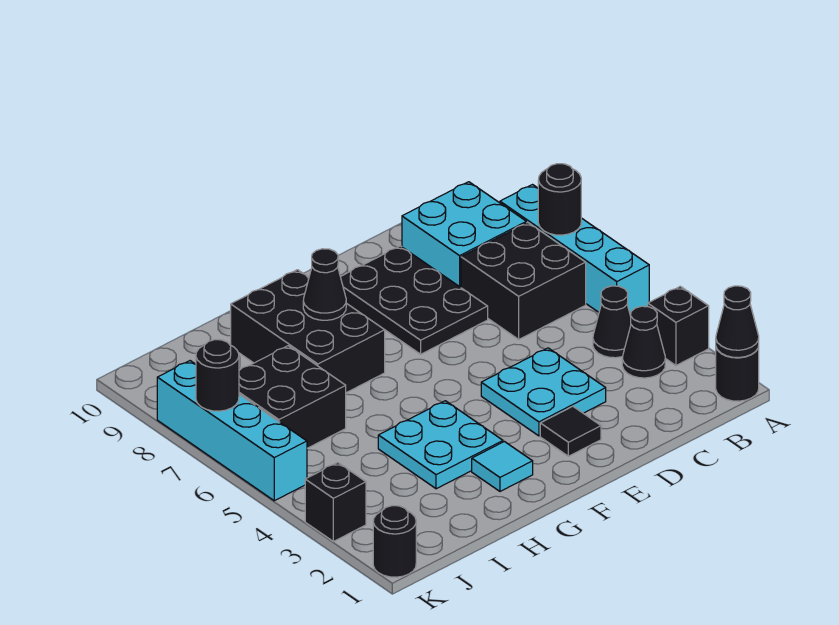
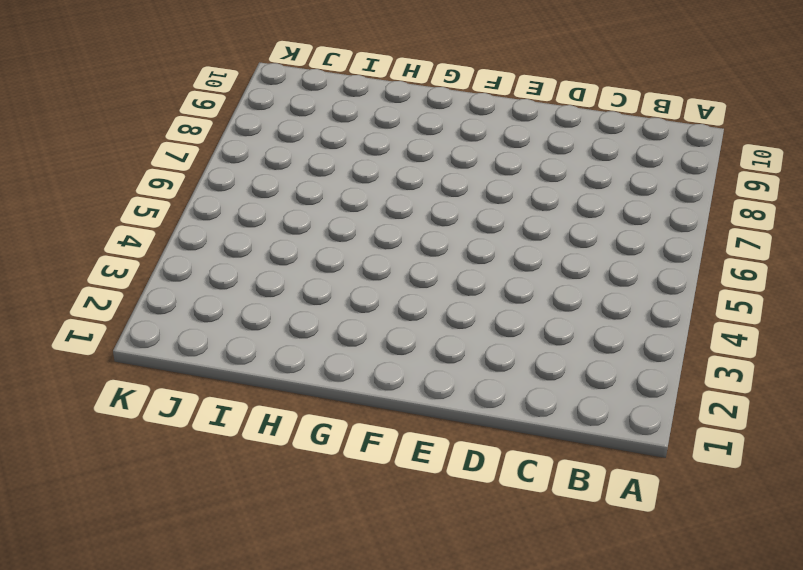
none -> black 1x1 round brick [716,346,759,401]
none -> black 1x1 brick [648,286,709,365]
none -> cyan 1x4 brick [500,185,649,316]

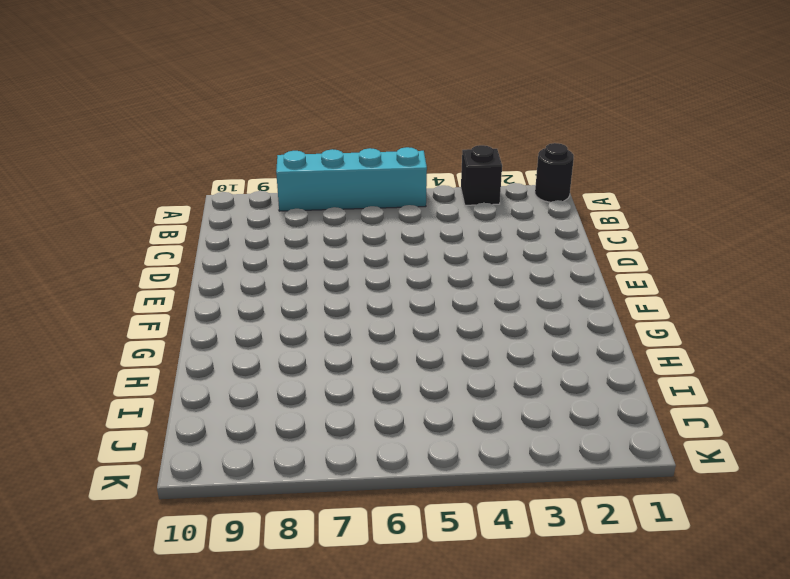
none -> black 1x1 cone [622,306,665,378]
none -> black 1x1 cone [593,286,631,358]
none -> black 2x2 brick [461,223,586,339]

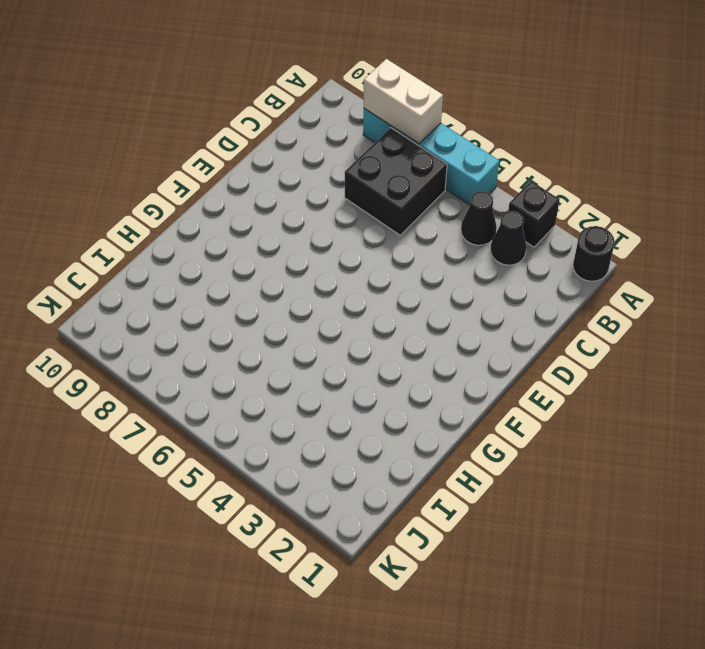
white 1x2 brick [364,59,443,144] -> black 1x1 round brick [538,164,581,235]
none -> cyan 2x2 brick [402,182,526,287]
none -> cyan 2x2 plate [481,348,606,436]
none -> black 2x3 plate [341,246,488,354]

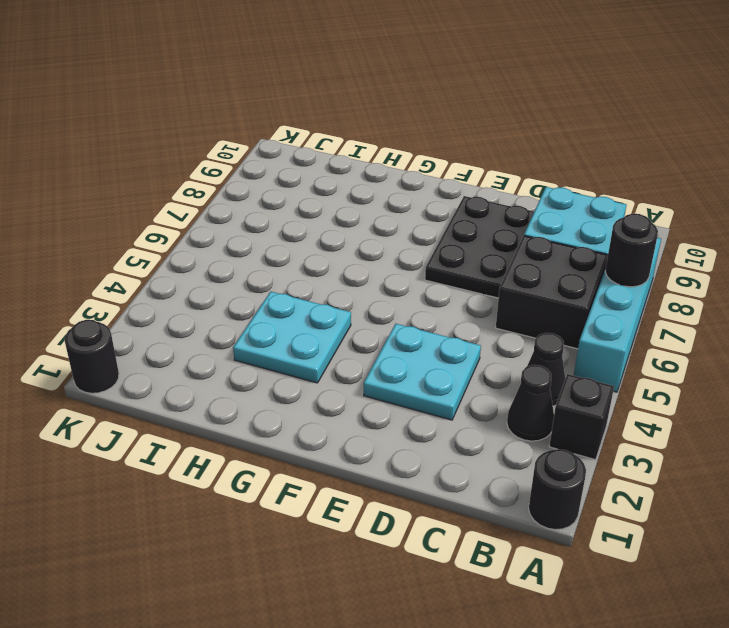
none -> black 1x1 tile [540,406,601,456]
none -> cyan 1x1 tile [472,442,533,491]
none -> black 2x3 brick [231,270,385,393]

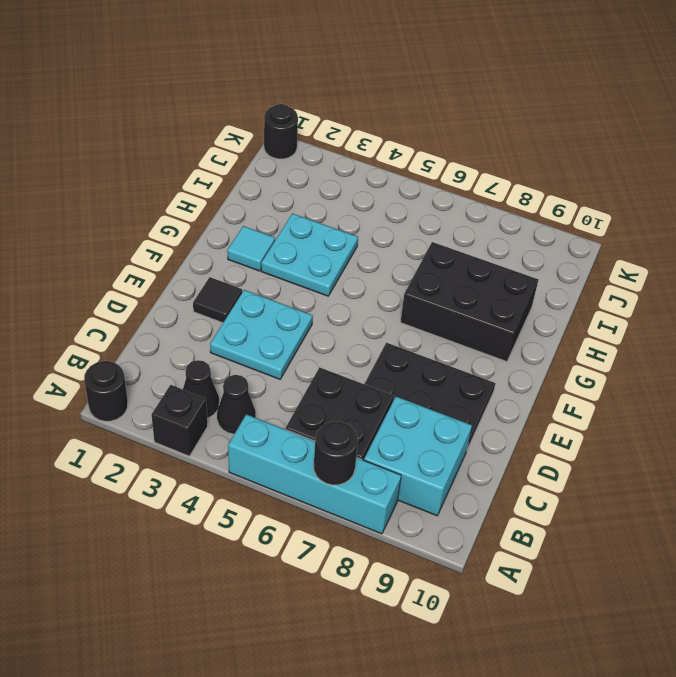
none -> black 2x2 brick [239,346,346,448]
none -> black 1x1 brick [305,463,366,541]
none -> cyan 1x4 brick [157,361,307,501]

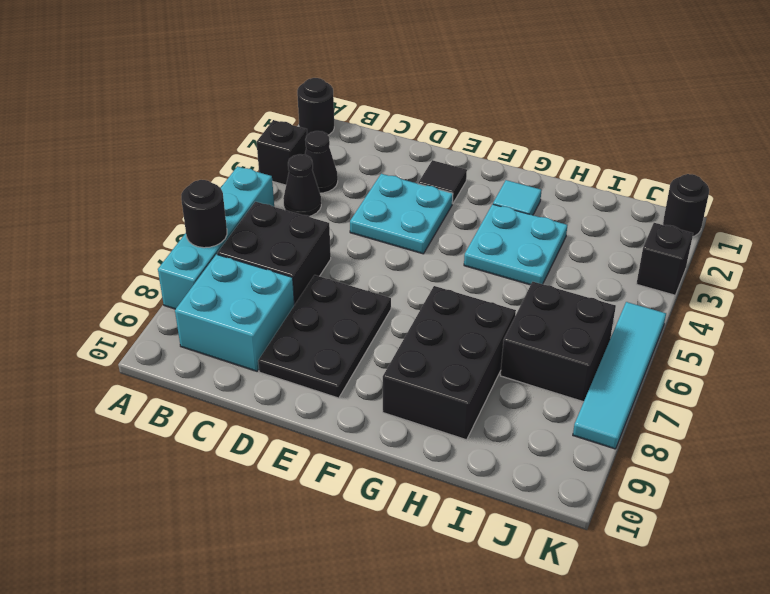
cyan 1x4 tile [573,302,666,449] -> cyan 1x4 brick [157,361,307,501]
none -> black 1x1 cone [716,286,759,358]
none -> black 1x1 cone [303,249,346,320]
none -> black 1x1 round brick [196,340,239,411]

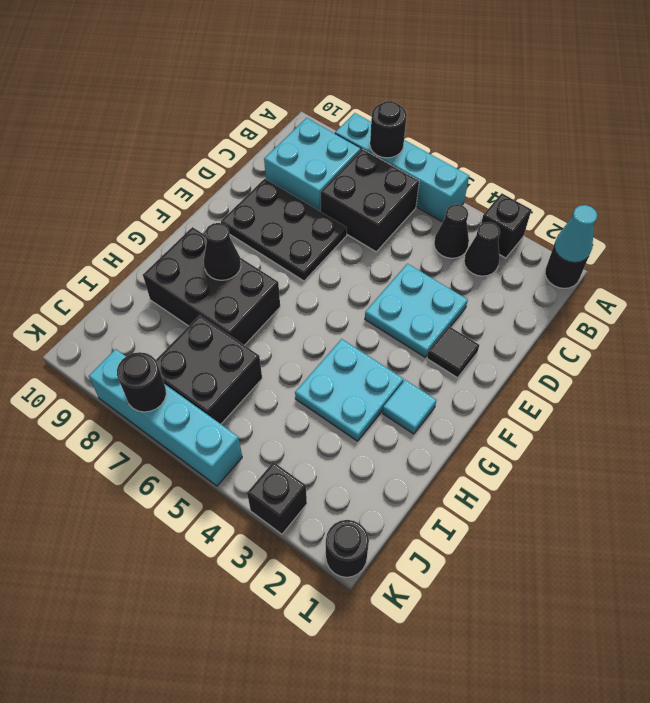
cyan 1x1 cone [554,205,597,263] -> black 1x1 cone [716,286,759,358]

